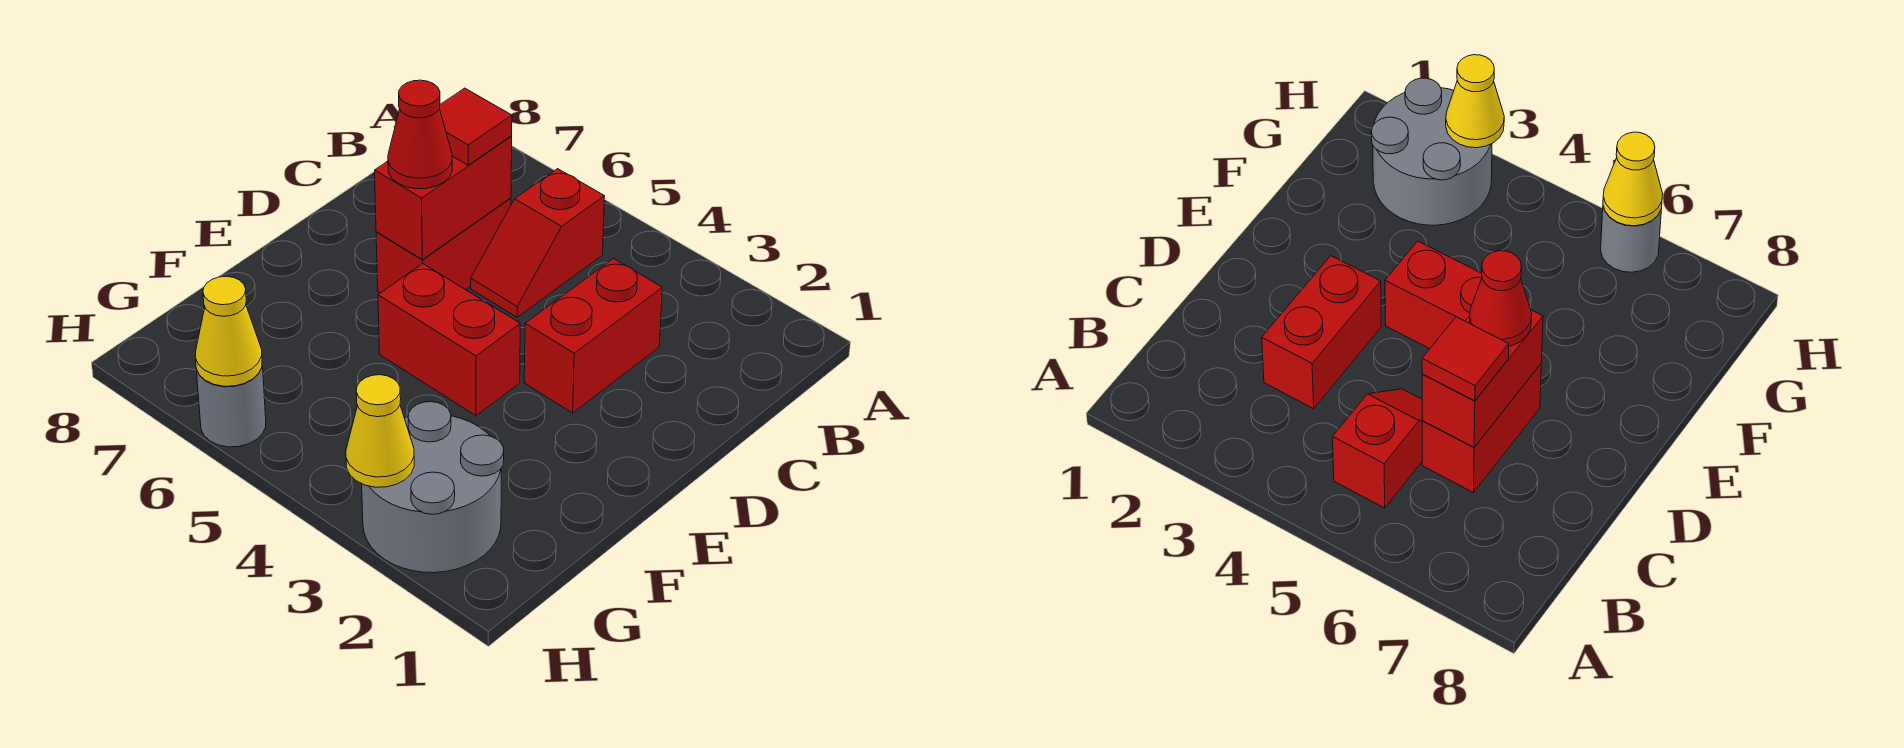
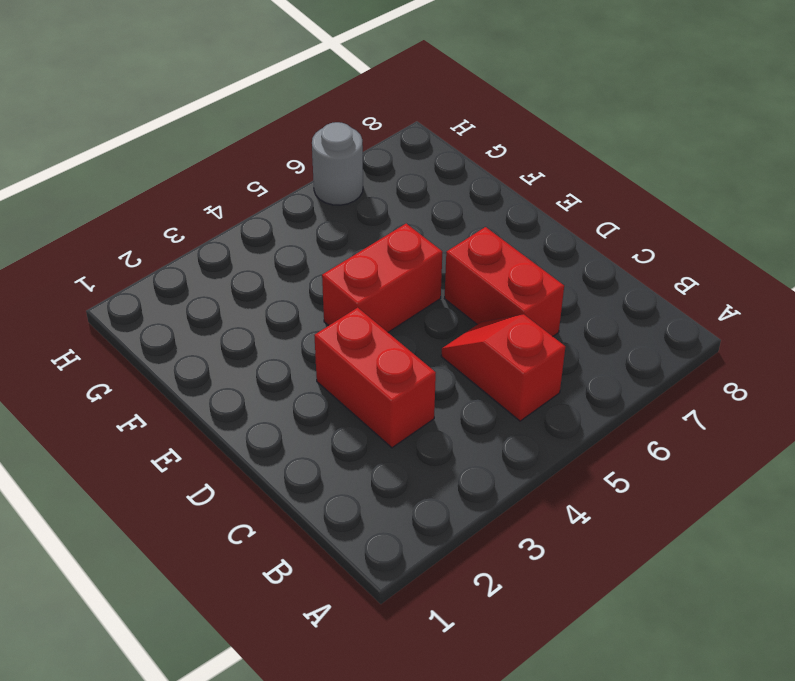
none -> grey 2x2 round brick [362,402,504,573]
none -> red 1x2 brick [375,136,512,260]

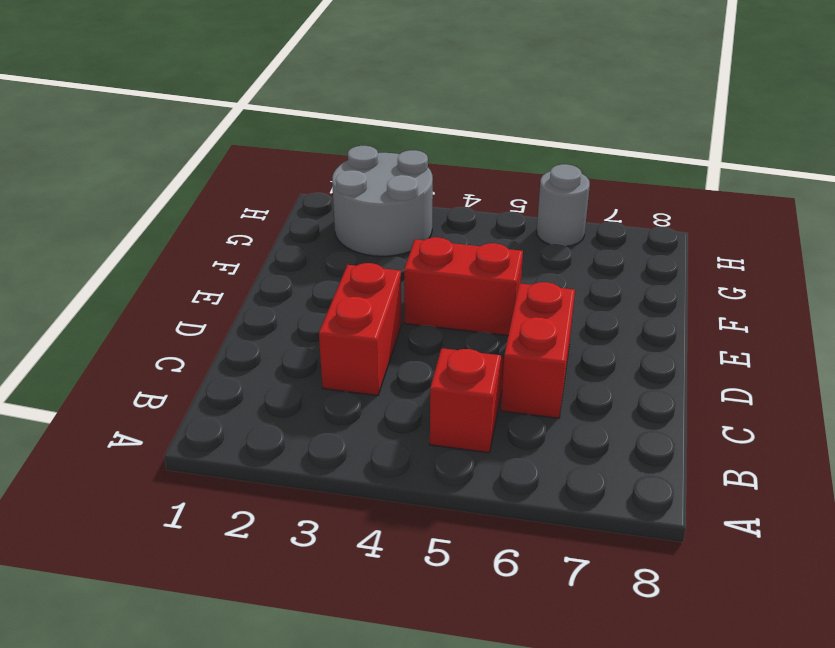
none -> red 1x2 brick [375,136,512,260]
none -> yellow 1x1 cone [346,375,414,487]

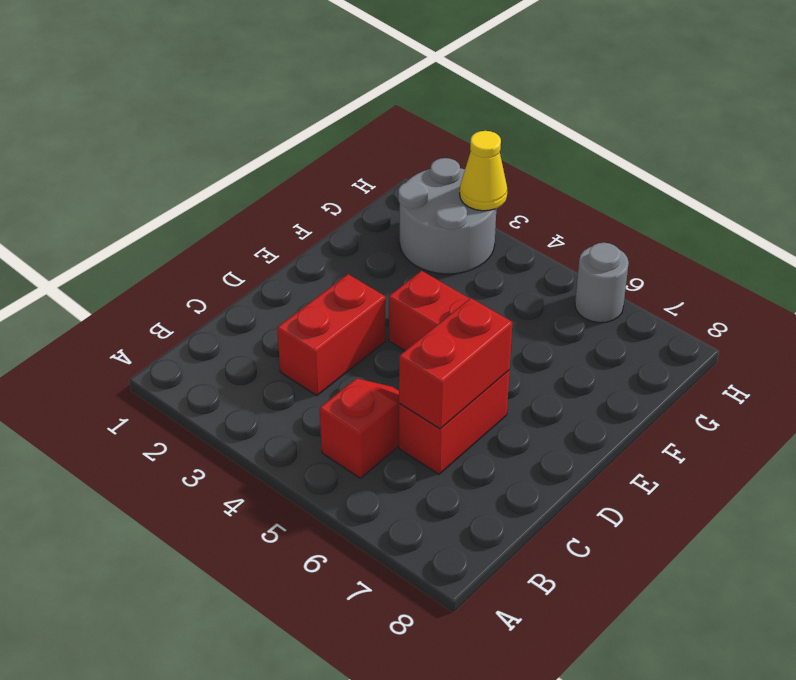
none -> yellow 1x1 cone [195,276,262,386]
none -> red 1x1 tile [439,88,512,165]

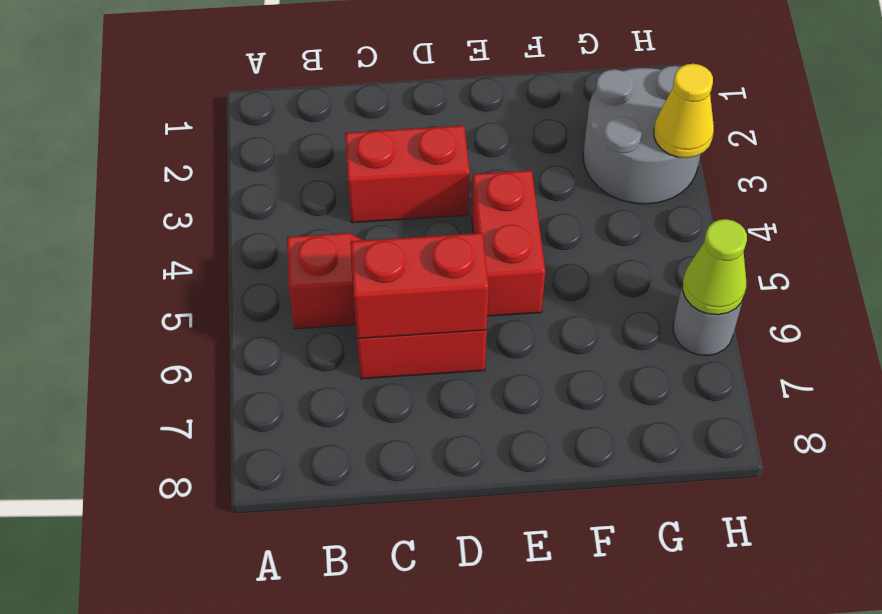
lime 1x1 cone [683,219,747,315] -> yellow 1x1 cone [195,276,262,386]
none -> red 1x1 tile [439,88,512,165]
none -> red 1x1 cone [388,80,452,189]

